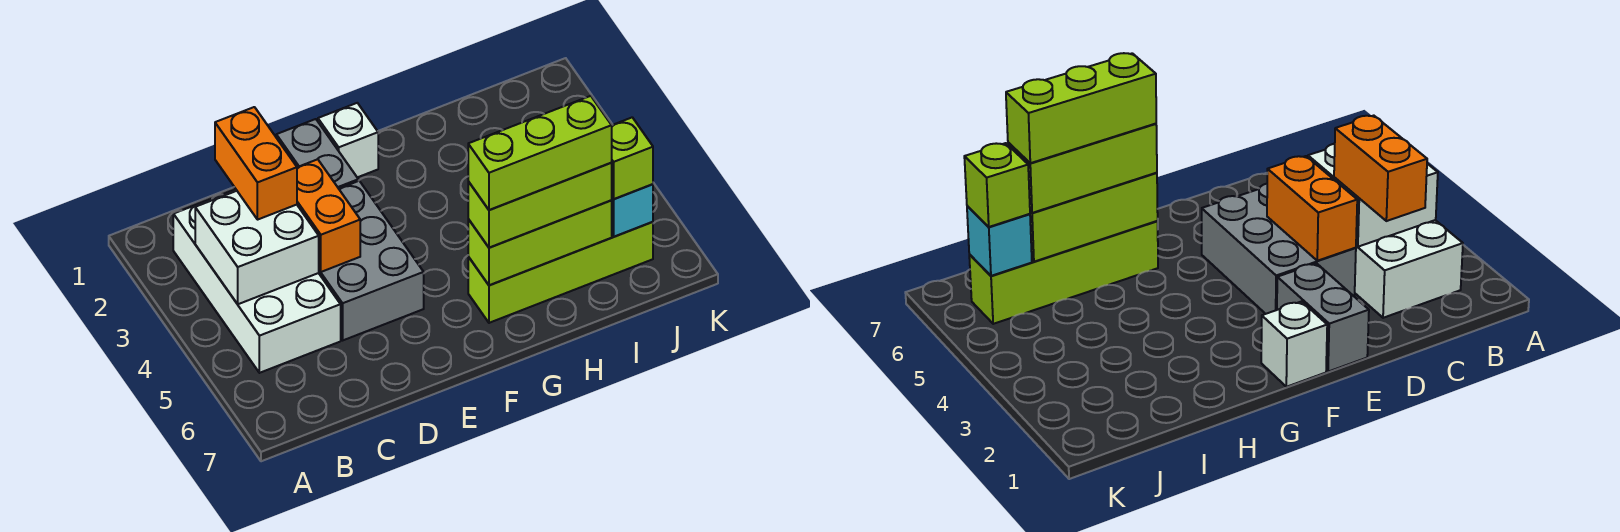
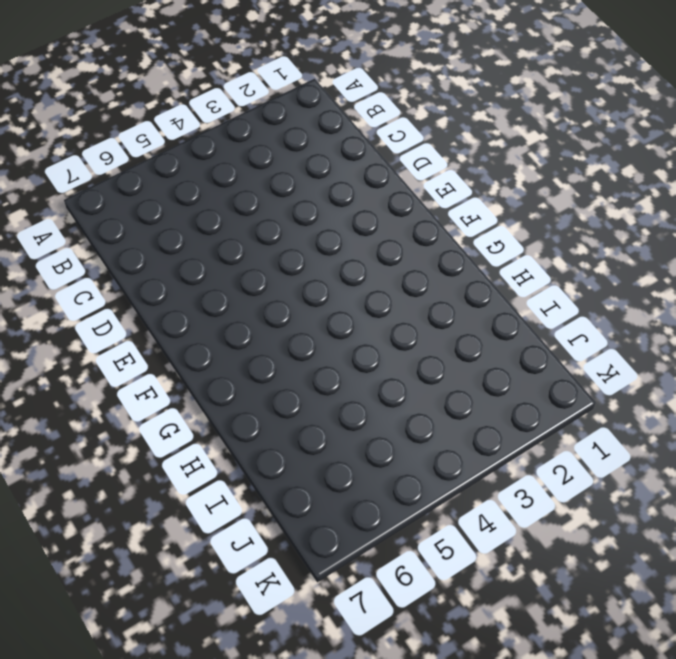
none -> white 2x4 brick [173,190,341,373]
none -> grey 2x3 brick [319,181,424,340]
none -> grey 1x2 brick [276,119,358,189]

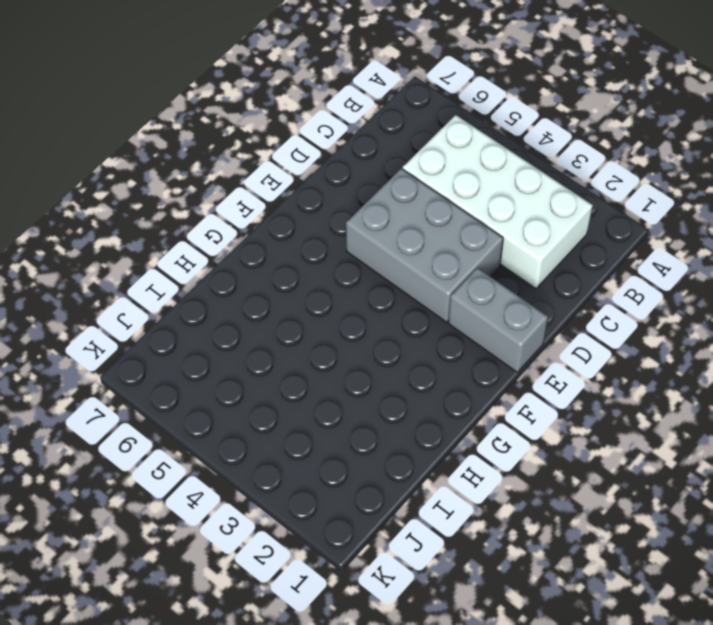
none -> white 1x1 brick [318,103,378,177]
none -> lime 1x4 brick [468,222,653,323]
none -> white 2x2 brick [195,191,319,304]

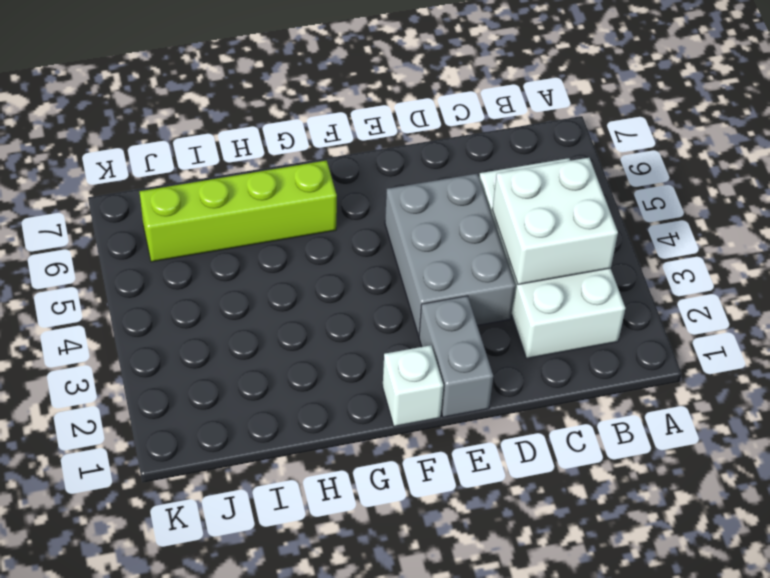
none -> orange 1x2 brick [297,159,360,272]
none -> lime 1x3 brick [468,200,612,285]
none -> cyan 1x1 brick [611,184,653,237]

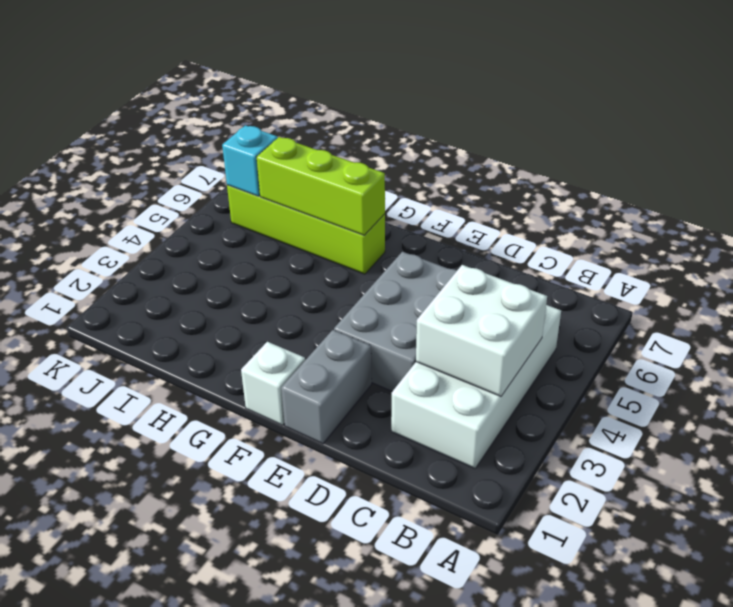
none -> orange 1x2 brick [297,159,360,272]
none -> orange 1x2 brick [215,107,297,220]
none -> lime 1x3 brick [468,163,612,248]

